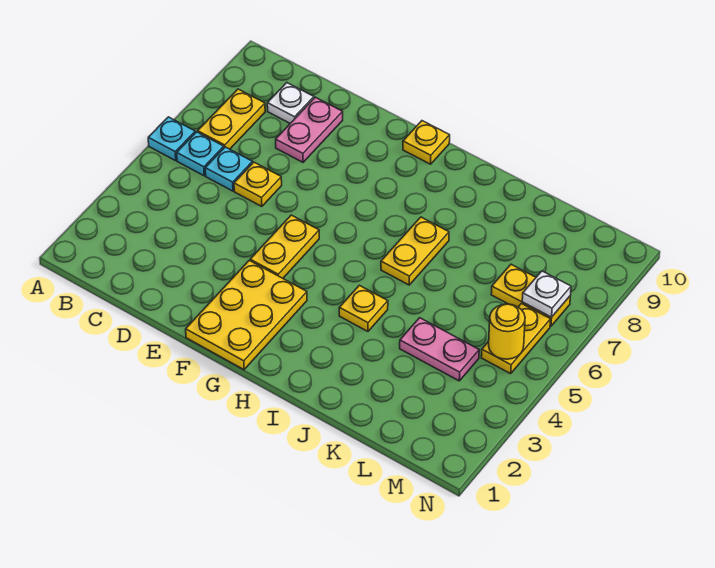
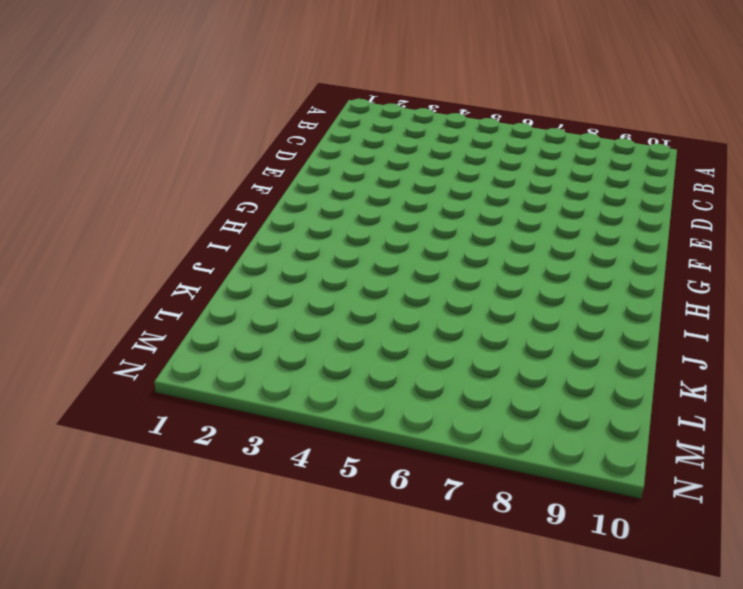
none -> cyan 1x1 plate [148,117,195,161]
none -> cyan 1x1 plate [177,132,224,176]
none -> yellow 1x2 plate [198,89,265,149]

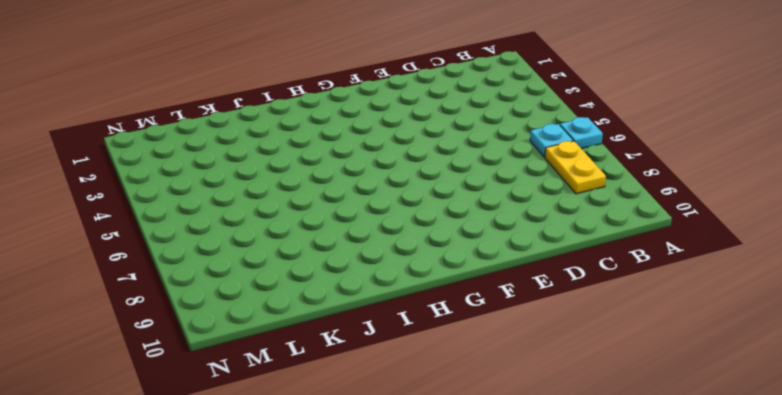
none -> cyan 1x1 plate [205,147,253,191]
none -> white 1x1 plate [267,83,314,123]
none -> yellow 1x1 plate [234,162,282,207]

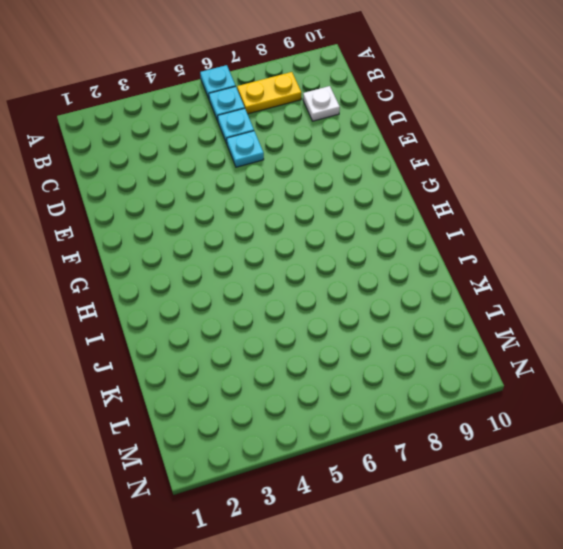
cyan 1x1 plate [227,131,264,167] -> yellow 1x1 plate [234,162,282,207]
none -> pink 1x2 plate [276,97,343,162]
none -> yellow 2x3 plate [186,261,307,370]
none -> yellow 1x2 plate [250,215,319,278]

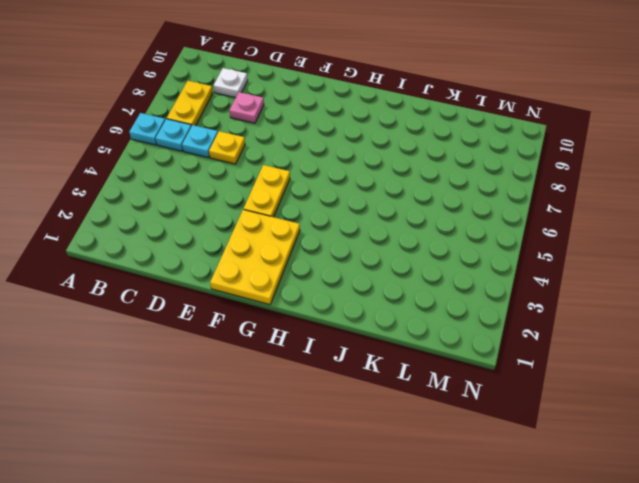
pink 1x1 plate [229,92,264,123] -> pink 1x2 plate [276,97,343,162]
none -> yellow 1x1 plate [403,121,450,164]
none -> yellow 1x1 plate [339,285,388,331]
none -> yellow 1x2 plate [381,217,449,285]

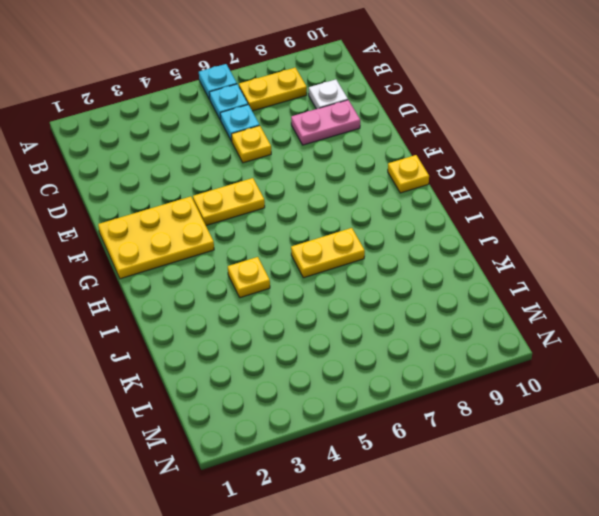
none -> pink 1x2 plate [400,318,479,381]
none -> yellow 1x2 plate [491,264,570,326]
none -> yellow 1x2 plate [481,304,551,374]

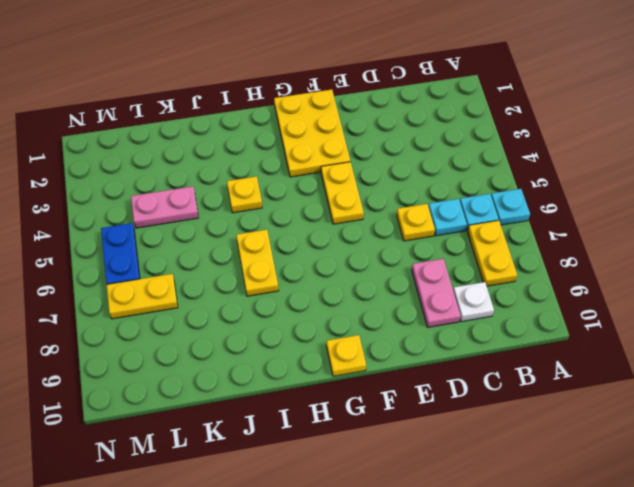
blue 1x2 plate [101,223,140,284] -> yellow 1x2 plate [481,304,551,374]
none -> yellow 1x1 round brick [489,304,525,359]
none -> white 1x1 plate [522,271,571,317]

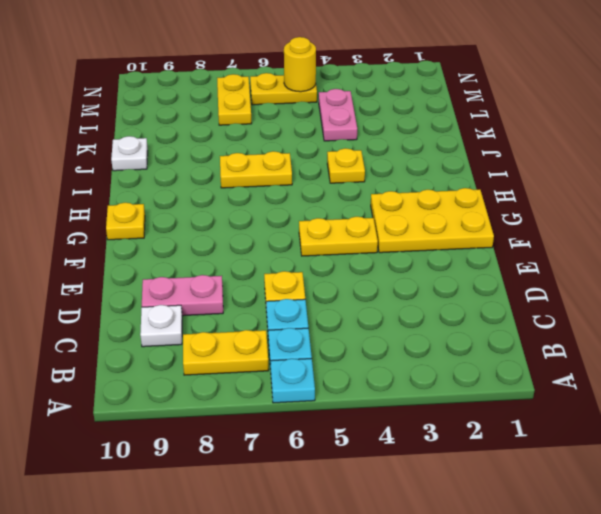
white 1x1 plate [111,136,148,171] -> white 1x1 plate moved to [522,271,571,317]

